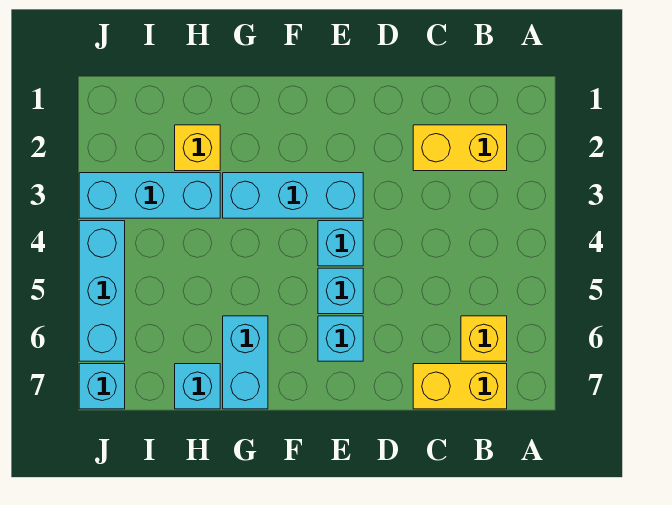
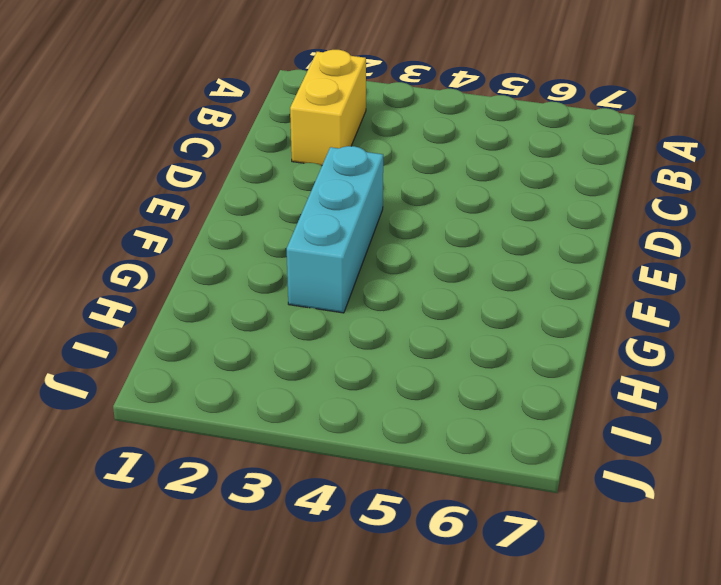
none -> yellow 1x1 brick [461,316,507,361]
none -> yellow 1x2 brick [413,364,507,409]
none -> cyan 1x1 brick [318,221,363,266]

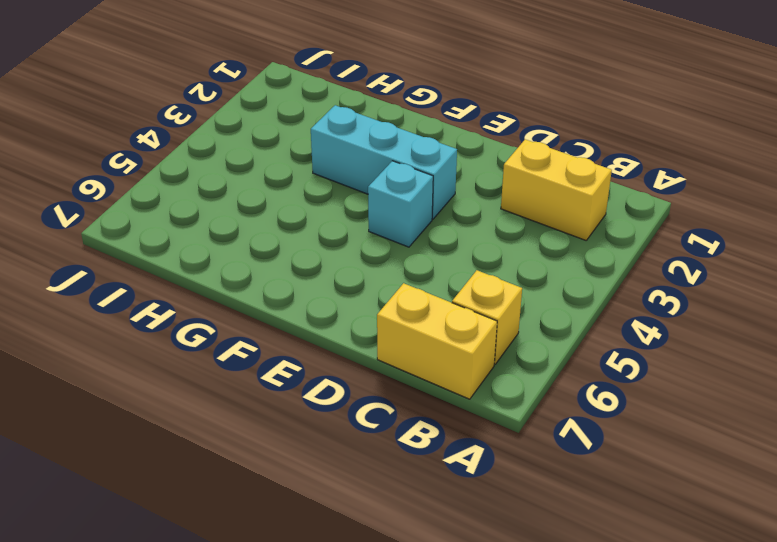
none -> cyan 1x1 brick [318,268,363,314]
none -> cyan 1x1 brick [318,316,363,361]
none -> cyan 1x2 brick [223,316,268,409]

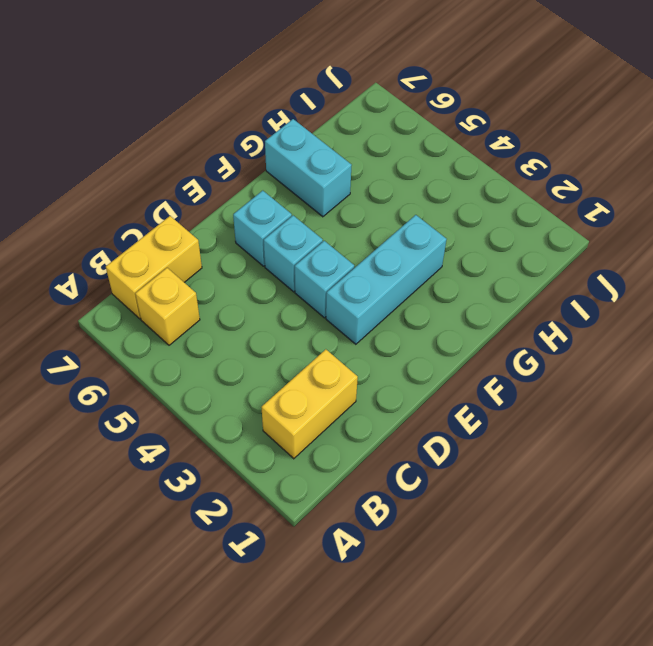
none -> yellow 1x1 brick [175,125,220,171]
none -> cyan 1x3 brick [79,173,220,218]
none -> cyan 1x1 brick [175,364,220,409]

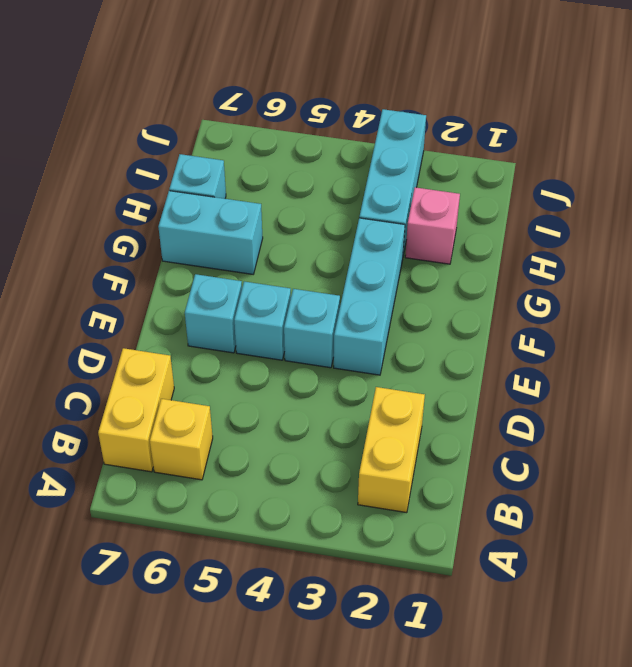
pink 1x1 brick [405,187,460,264] -> yellow 1x1 brick [175,125,220,171]
none -> cyan 1x3 brick [79,221,125,361]
none -> cyan 1x1 brick [79,364,125,409]

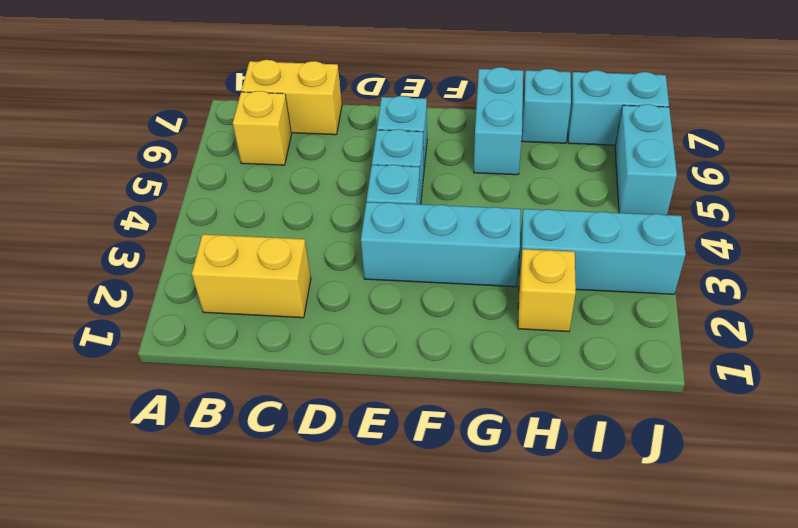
cyan 1x2 brick [568,70,669,145] -> cyan 1x1 brick [79,364,125,409]
cyan 1x2 brick [615,104,677,215] -> cyan 1x3 brick [79,221,125,361]

